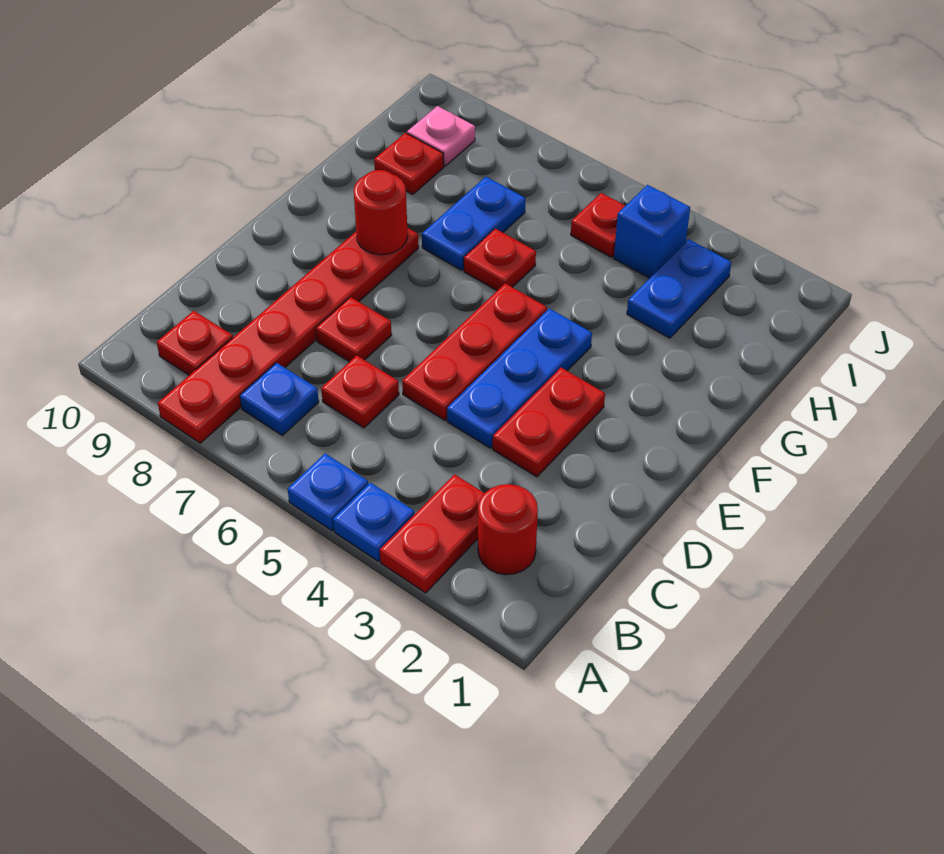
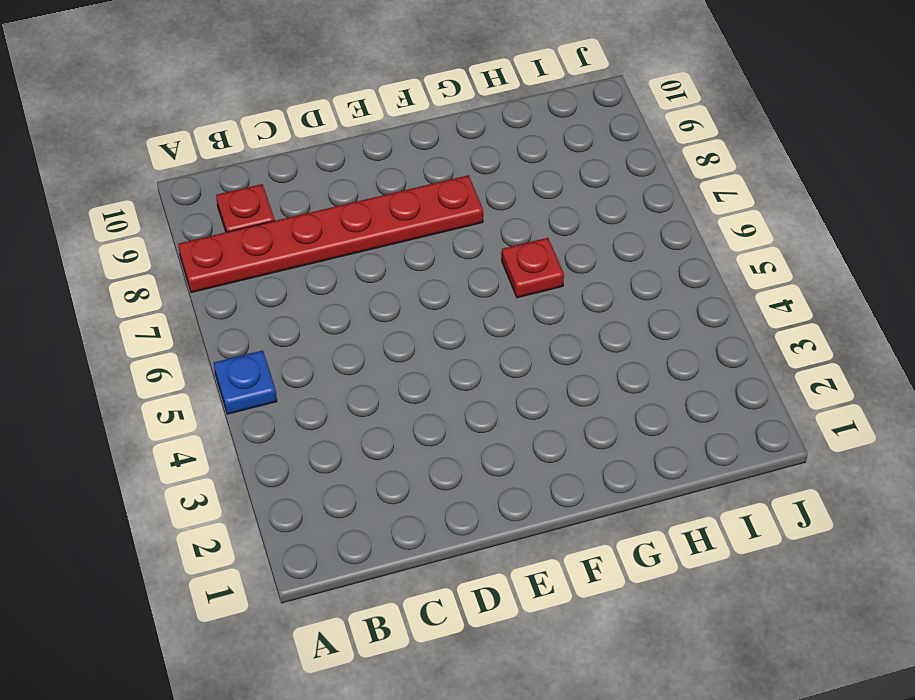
none -> red 1x2 plate [380,474,484,593]
none -> blue 1x1 plate [333,483,415,561]
none -> red 1x1 round brick [478,484,538,575]

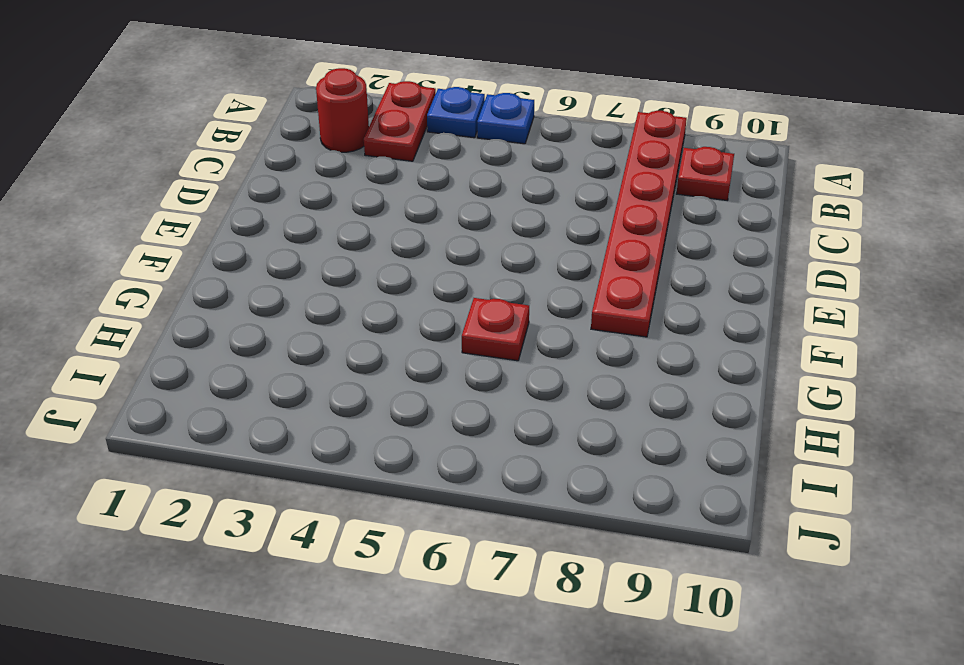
none -> blue 1x1 plate [240,363,319,435]
none -> red 1x1 plate [321,356,399,428]
none -> red 1x2 plate [493,368,605,477]

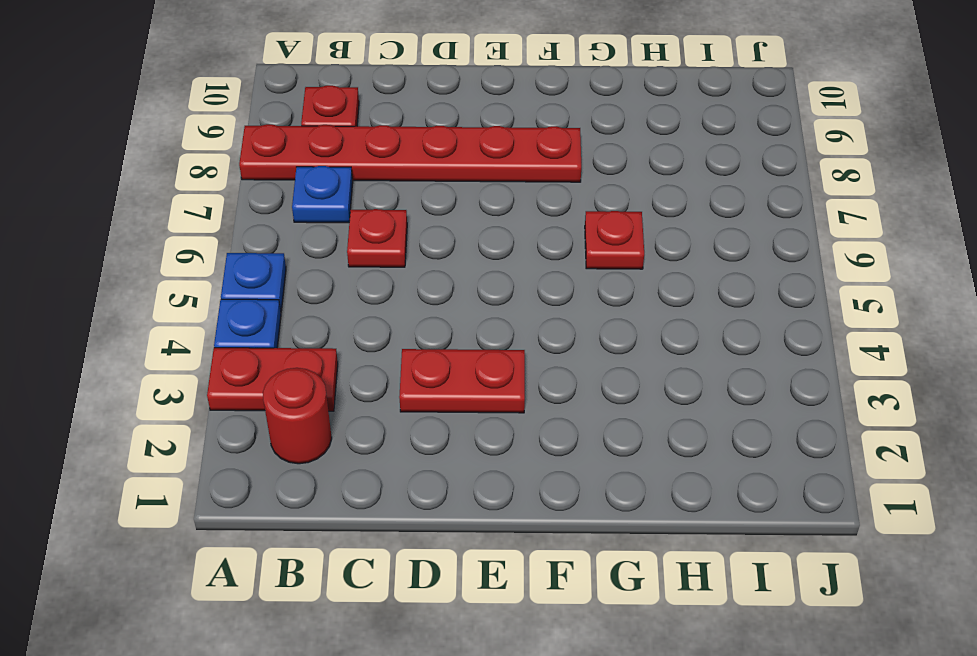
none -> blue 1x3 plate [447,308,592,448]
none -> red 1x3 plate [402,283,547,420]
none -> red 1x1 plate [316,297,392,362]

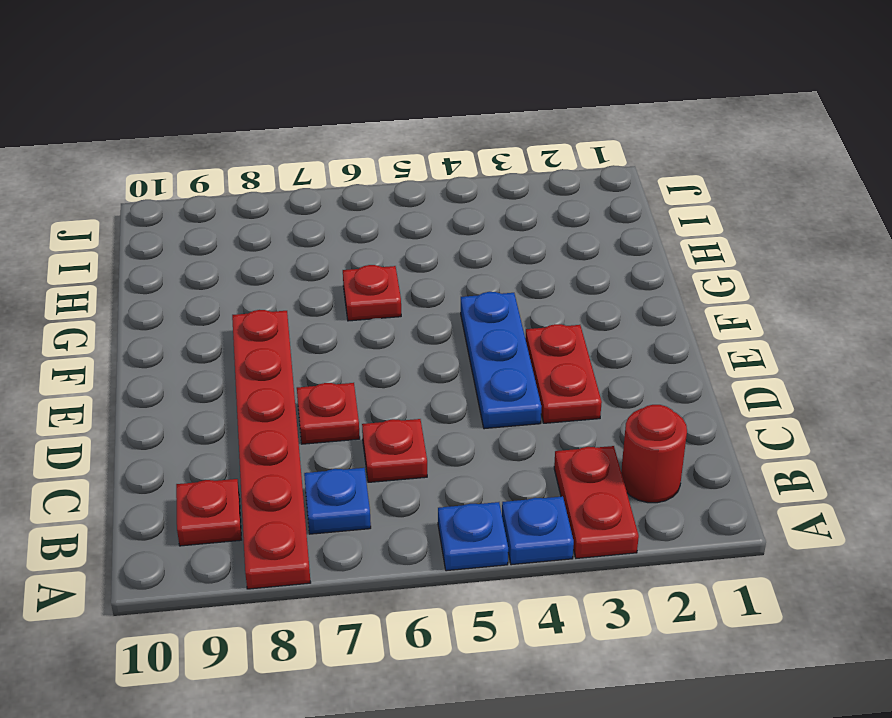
none -> red 1x3 plate [402,283,547,420]
none -> blue 1x2 plate [422,177,525,270]
none -> blue 1x2 plate [627,239,731,338]

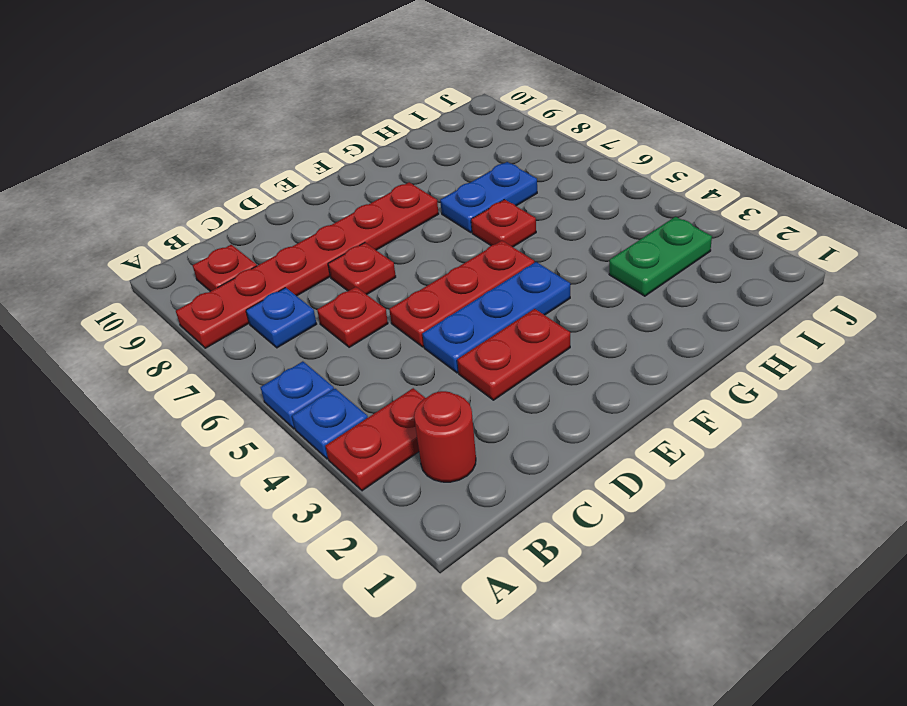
green 1x2 plate [609,217,712,296] -> blue 1x2 plate [627,239,731,338]
none -> red 1x1 plate [374,133,444,194]
none -> blue 1x1 brick [614,185,690,278]
none -> red 1x1 plate [571,193,625,257]

